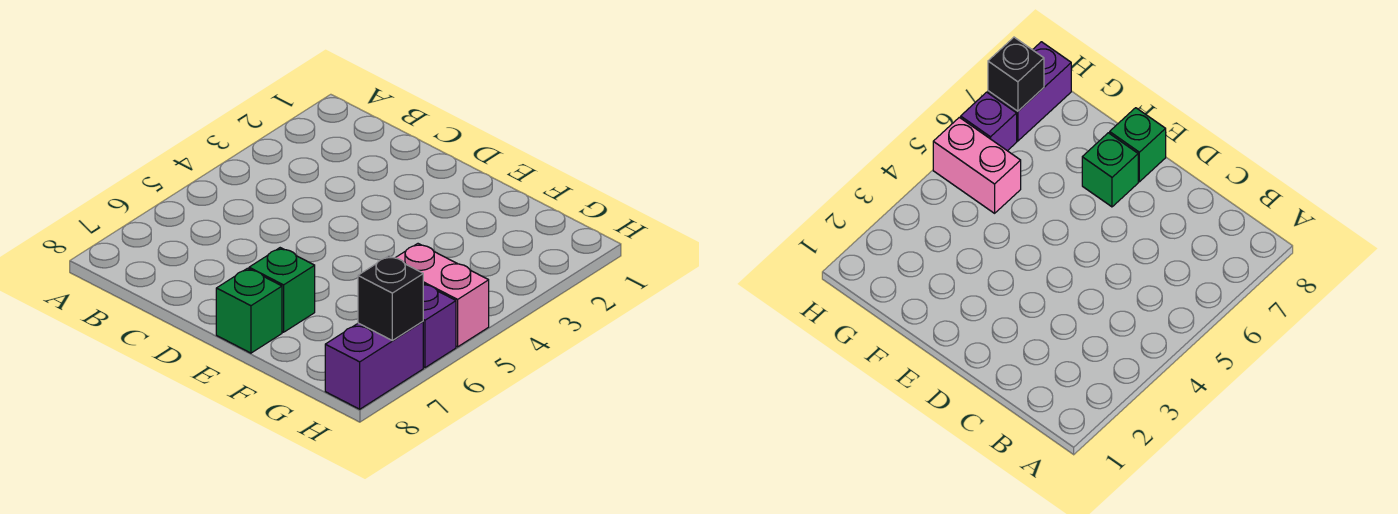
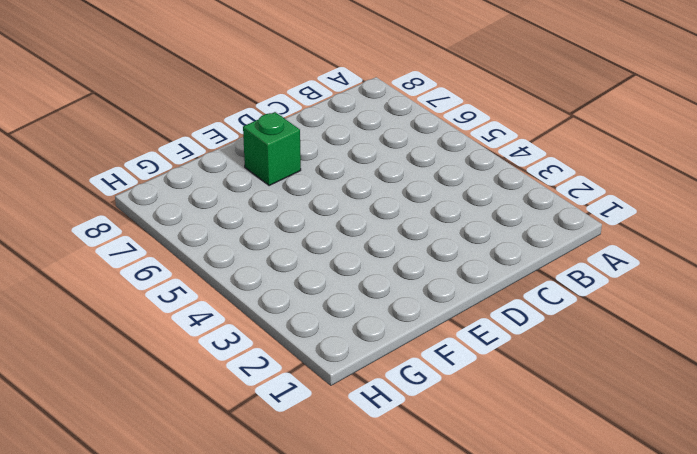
none -> green 1x1 brick [216,268,282,353]
none -> pink 1x2 brick [396,244,489,347]

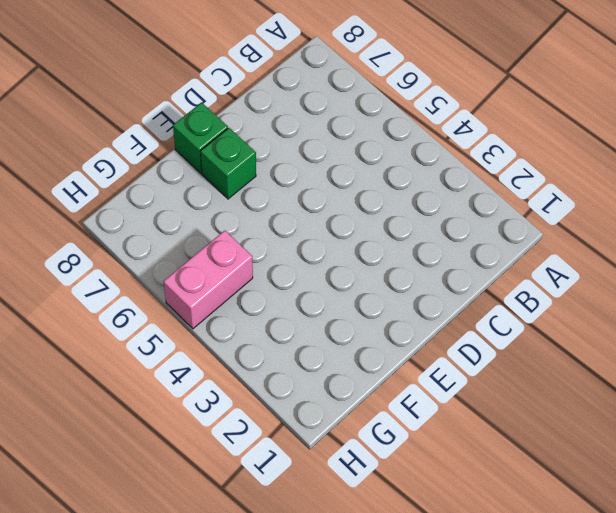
none -> purple 1x1 brick [423,284,456,368]
none -> purple 1x2 brick [325,322,423,409]

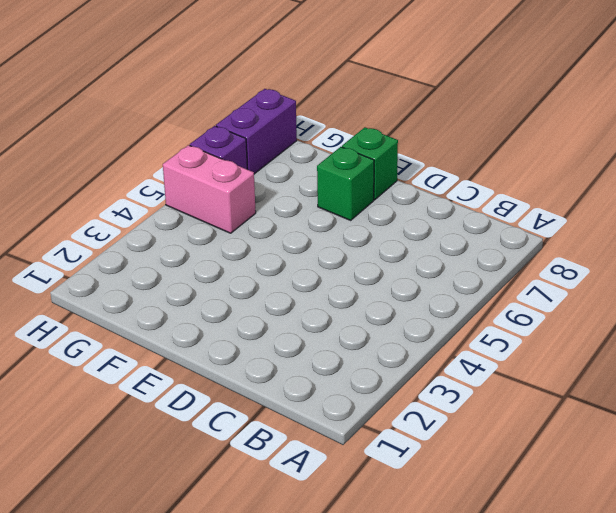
none -> black 1x1 brick [358,256,423,340]

